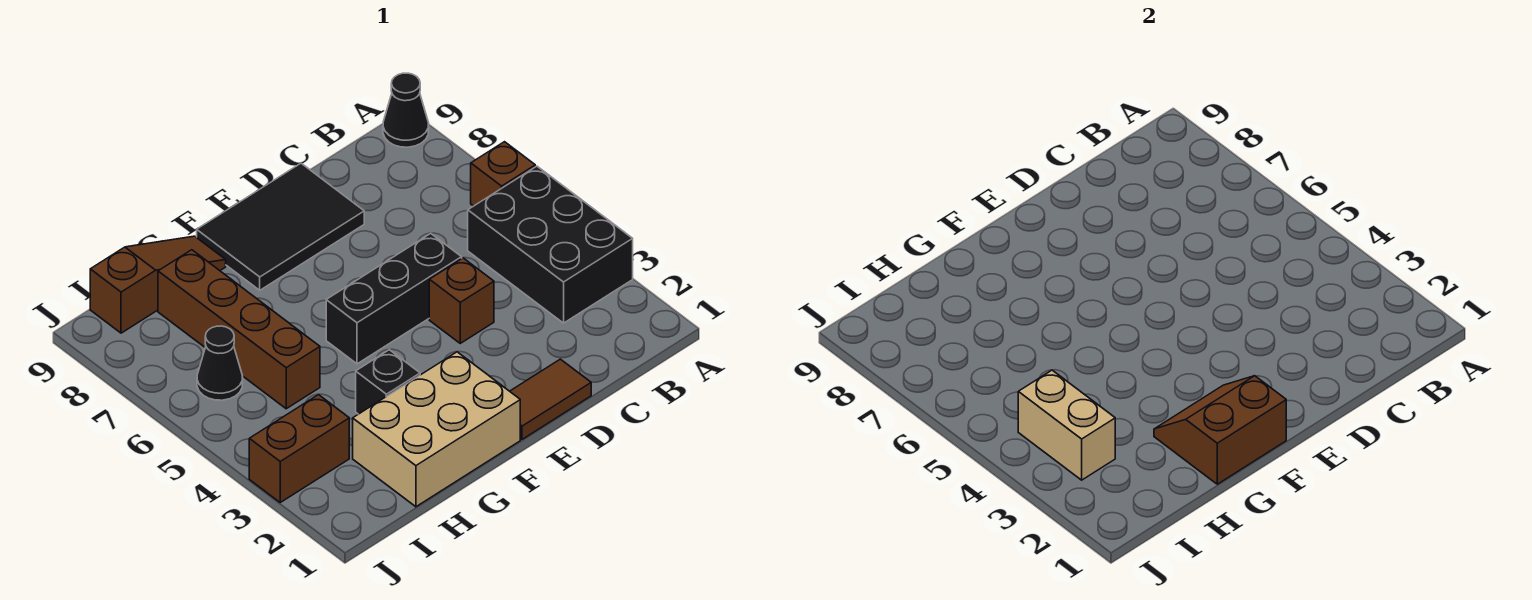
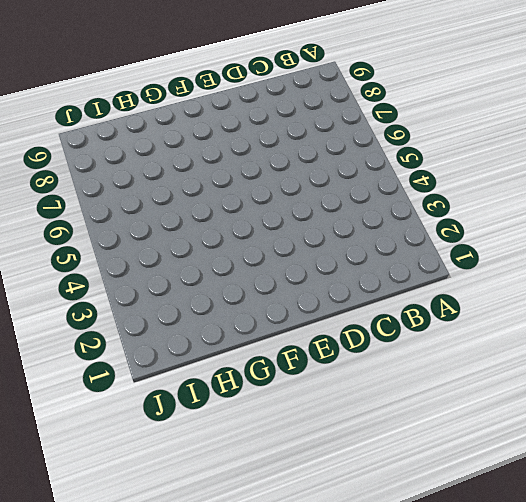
none -> black 2x3 brick [468,166,633,323]
none -> brown 1x1 brick [471,142,535,206]
none -> black 1x1 cone [383,73,429,147]

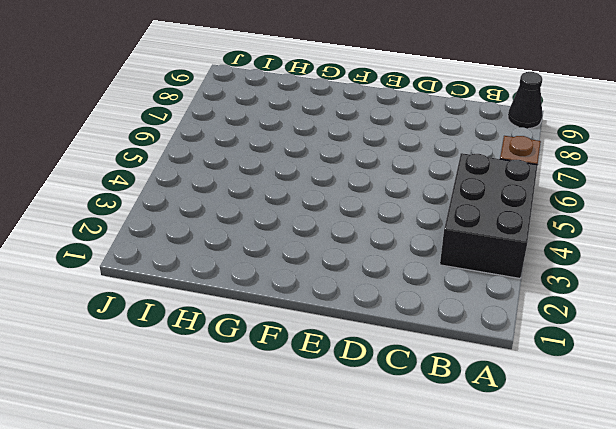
none -> brown 1x2 tile [510,359,591,439]
none -> brown 1x1 brick [429,258,494,343]
none -> black 1x3 brick [326,233,462,364]

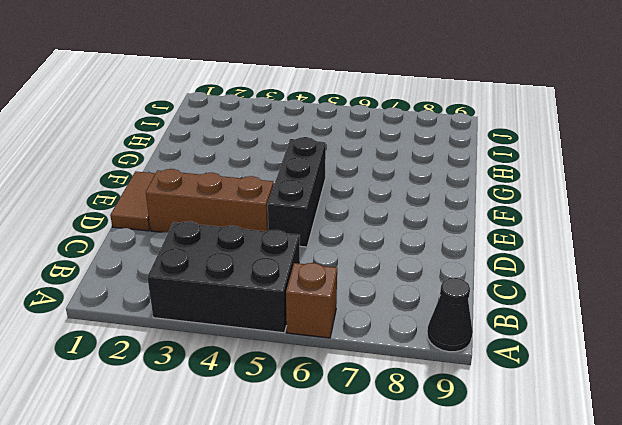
brown 1x3 brick [146,169,274,233] -> brown 1x1 brick [429,258,494,343]
none -> black 2x3 tile [197,163,364,290]
none -> tan 2x3 brick [353,352,520,507]
none -> black 1x1 brick [356,350,420,414]

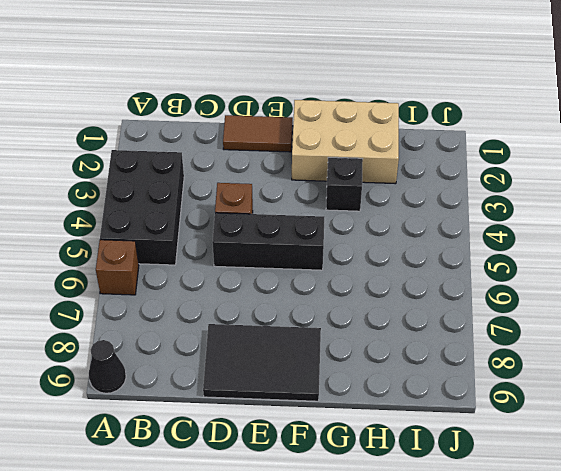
none -> brown 1x3 slope [90,236,226,333]
none -> brown 1x4 brick [158,250,320,409]
none -> brown 1x2 brick [249,395,349,502]

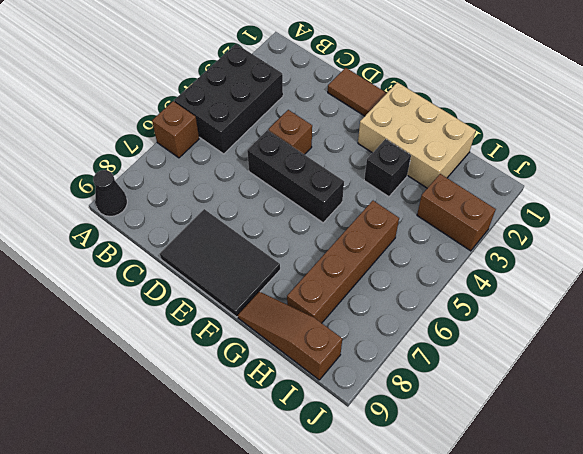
none -> black 1x1 cone [197,326,243,400]
none -> brown 2x2 slope [1154,376,1286,484]
none -> tan 1x2 brick [1018,370,1115,480]

